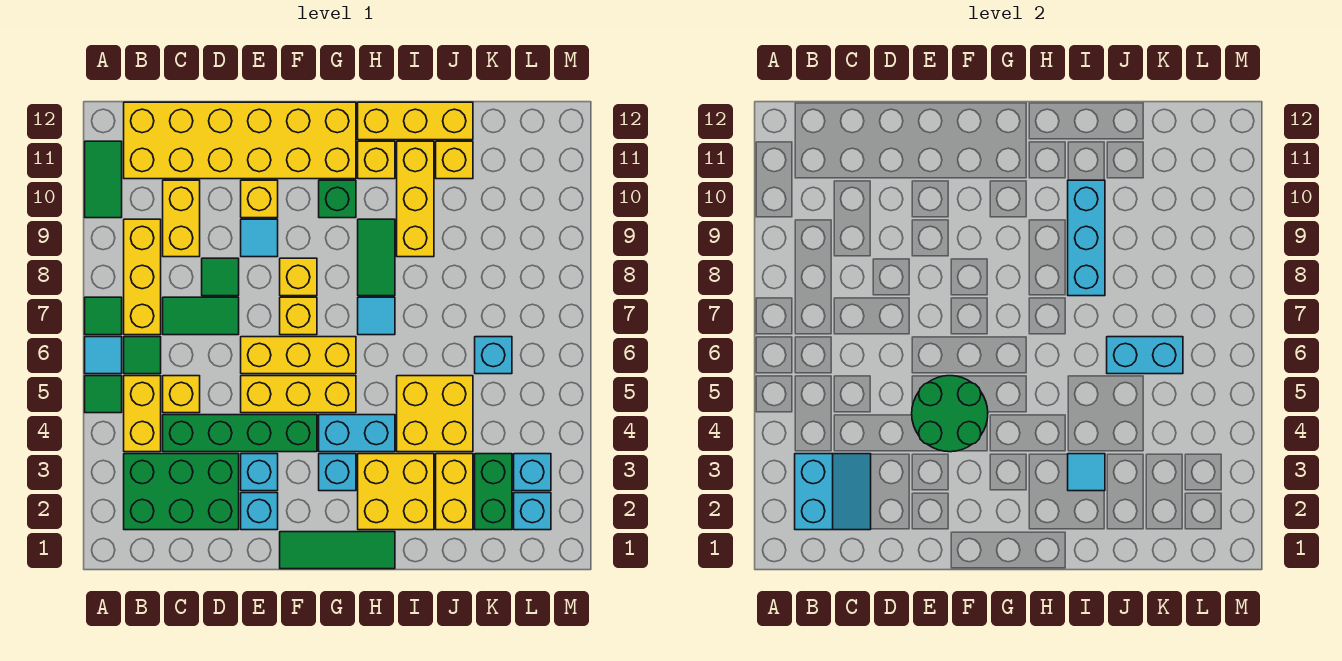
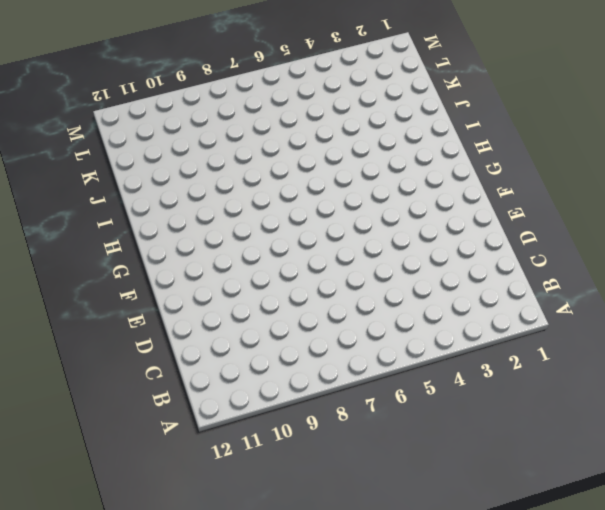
none -> green 1x1 tile [85,376,122,413]
none -> cyan 1x1 tile [85,337,122,374]
none -> green 1x1 tile [85,297,122,335]
none -> green 1x2 tile [85,141,122,218]

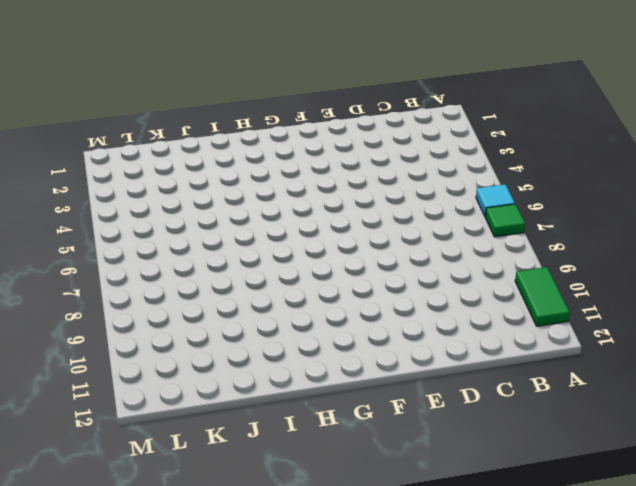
none -> green 1x1 tile [85,376,122,413]
none -> green 2x3 brick [124,454,239,530]
none -> yellow 1x2 brick [124,376,161,452]
none -> green 1x1 tile [124,337,161,374]

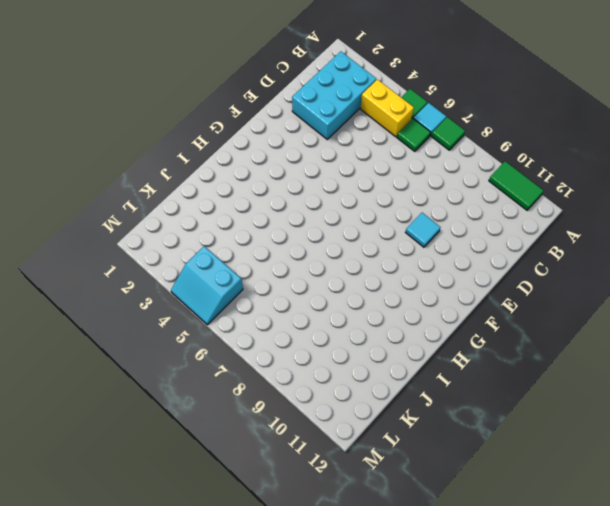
cyan 2x3 brick [292,51,376,139] -> green 2x3 brick [124,454,239,530]
cyan 2x2 slope [171,246,243,325] -> cyan 2x2 slope moved to [795,454,871,530]
none -> yellow 1x3 brick [124,219,161,335]
none -> yellow 2x6 brick [124,102,356,179]
none -> green 1x4 brick [163,415,317,452]
none -> yellow 1x1 brick [163,376,200,413]

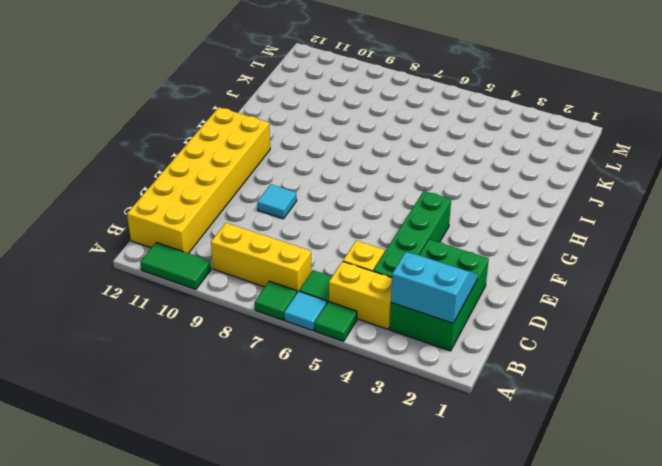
none -> green 1x2 tile [163,297,239,335]
none -> yellow 1x2 brick [163,180,200,257]
none -> green 1x1 tile [202,258,239,296]
none -> cyan 1x1 brick [241,493,278,530]

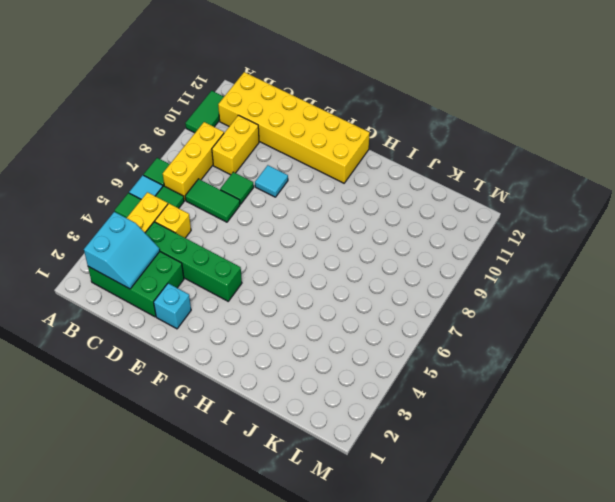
none -> cyan 1x1 brick [241,454,278,491]
none -> yellow 1x3 brick [241,376,356,413]
none -> yellow 1x3 brick [241,337,356,374]
none -> yellow 1x1 brick [241,180,278,218]

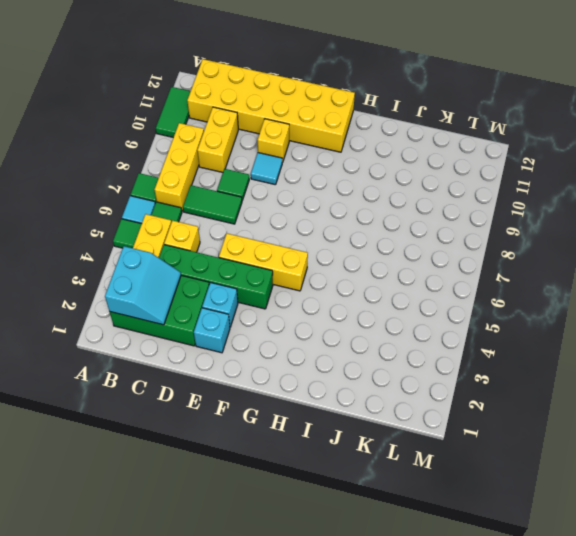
none -> yellow 1x3 brick [241,337,356,374]
none -> green 1x3 tile [280,532,395,569]
none -> yellow 1x1 brick [280,297,317,335]
none -> yellow 1x1 brick [280,258,317,296]

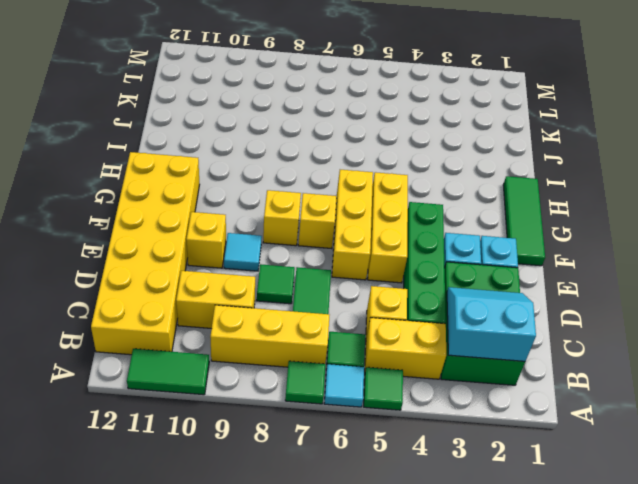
none -> cyan 1x1 brick [319,454,356,491]
none -> cyan 1x2 brick [319,415,395,452]
none -> green 1x1 brick [319,180,356,218]
none -> yellow 2x2 brick [358,454,434,530]

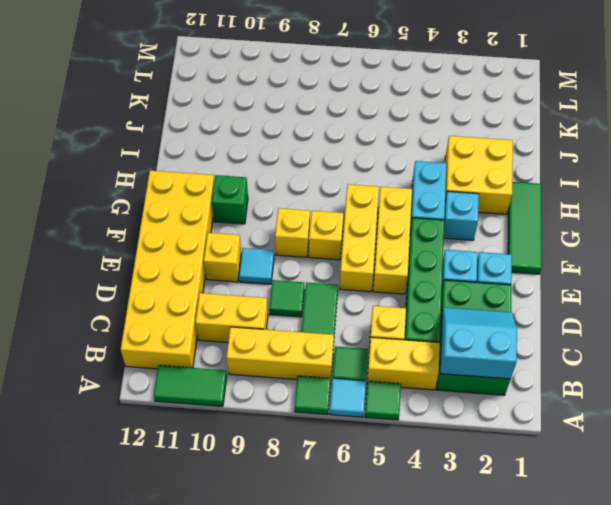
none -> cyan 1x1 tile [358,297,395,335]
none -> green 1x2 tile [358,219,395,296]
none -> yellow 1x1 brick [358,141,395,179]
none -> yellow 1x3 brick [358,102,473,140]

